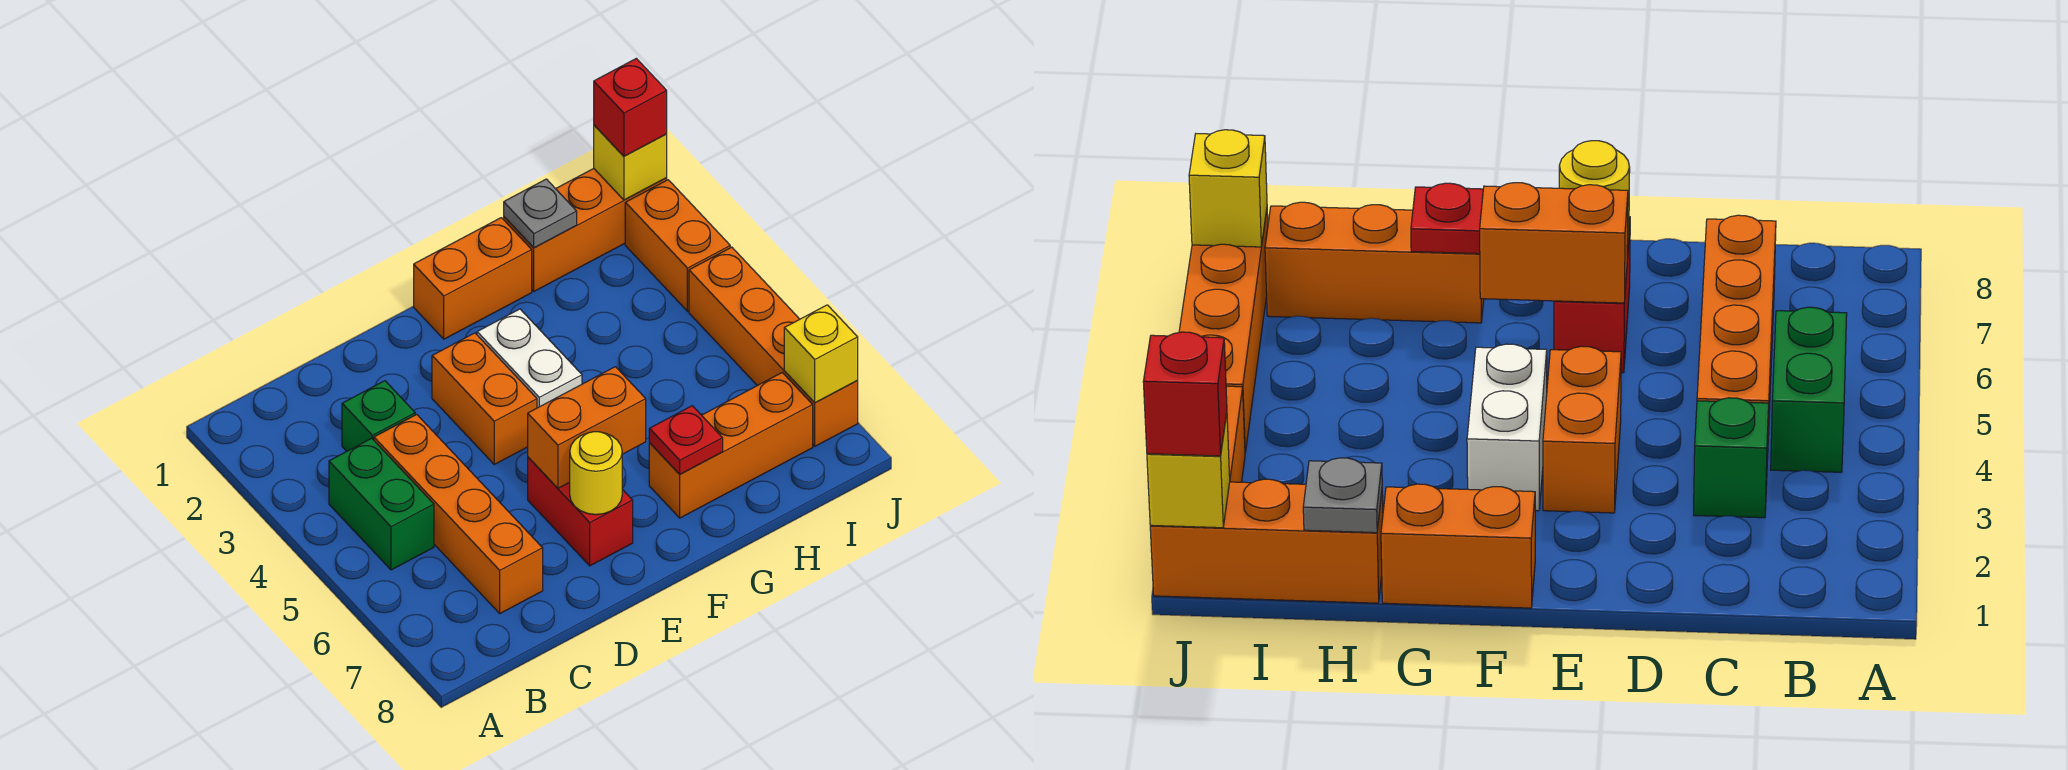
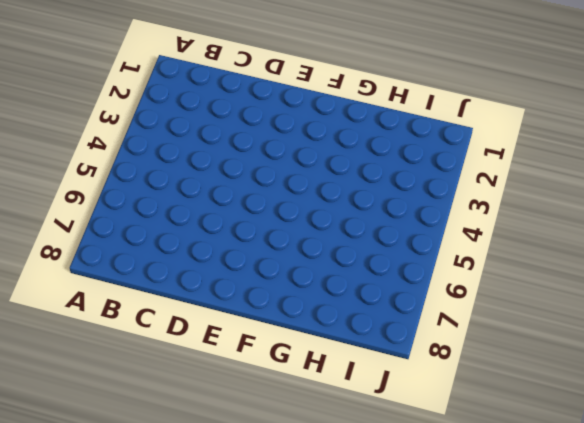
none -> green 1x2 brick [329,438,434,570]
none -> green 1x1 brick [342,381,415,451]
none -> orange 1x4 brick [374,414,543,613]

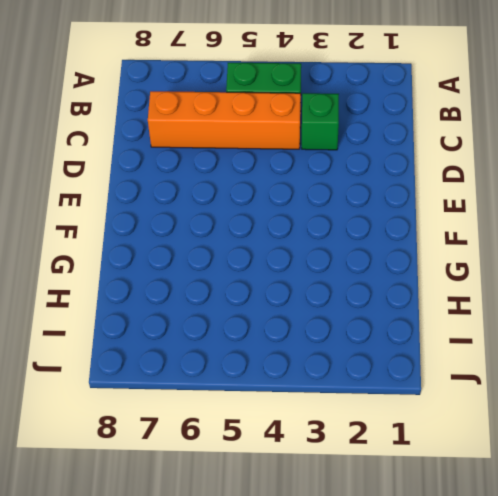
none -> orange 1x2 brick [432,333,537,464]
none -> red 1x2 brick [528,457,633,566]
none -> orange 1x2 brick [414,218,532,339]

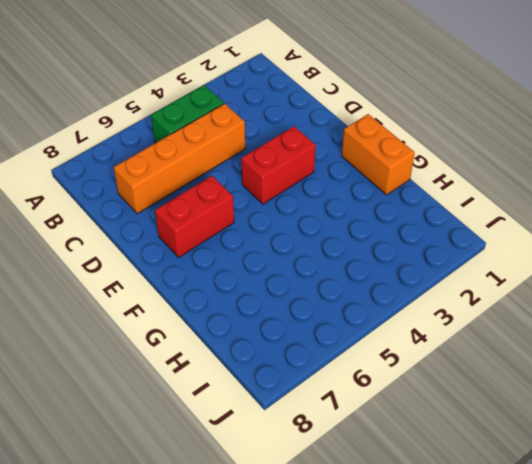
red 1x2 brick [241,126,316,204] -> orange 1x2 brick [432,333,537,464]
none -> green 1x1 brick [342,381,415,451]
none -> white 1x2 brick [477,309,582,408]
none -> orange 1x3 brick [649,373,813,518]

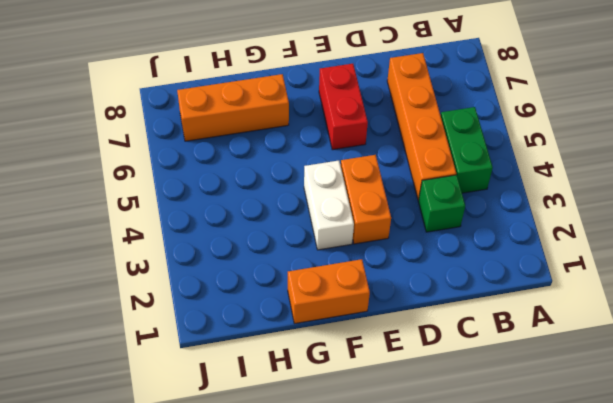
none -> orange 1x3 brick [504,169,667,291]
none -> orange 1x2 brick [625,180,730,311]
none -> orange 1x4 brick [689,247,858,446]

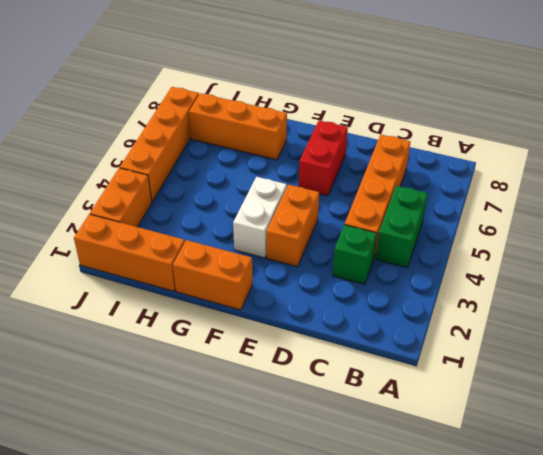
none -> orange 1x2 brick [528,367,646,488]
none -> yellow 1x1 round brick [570,432,622,515]
none -> red 1x1 plate [649,406,723,474]

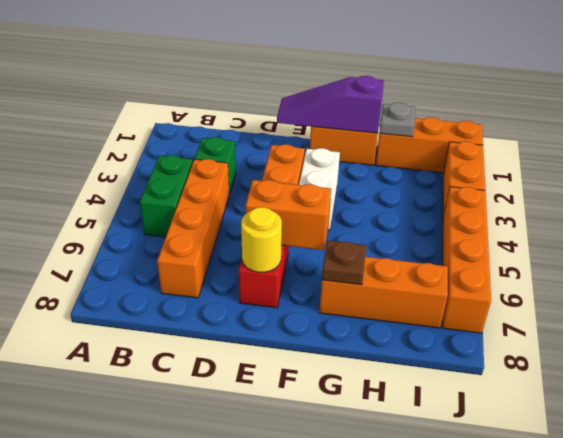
purple 1x3 slope [277,76,384,133] -> none
brown 1x1 plate [322,240,366,285] -> red 1x1 plate [649,406,723,474]
none -> yellow 1x1 brick [594,125,667,200]
none -> yellow 1x1 brick [784,305,858,403]
none -> red 1x1 brick [594,58,667,156]

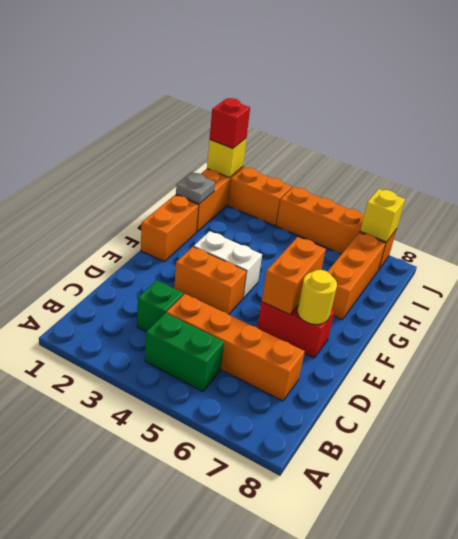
none -> red 1x1 plate [649,406,723,474]

